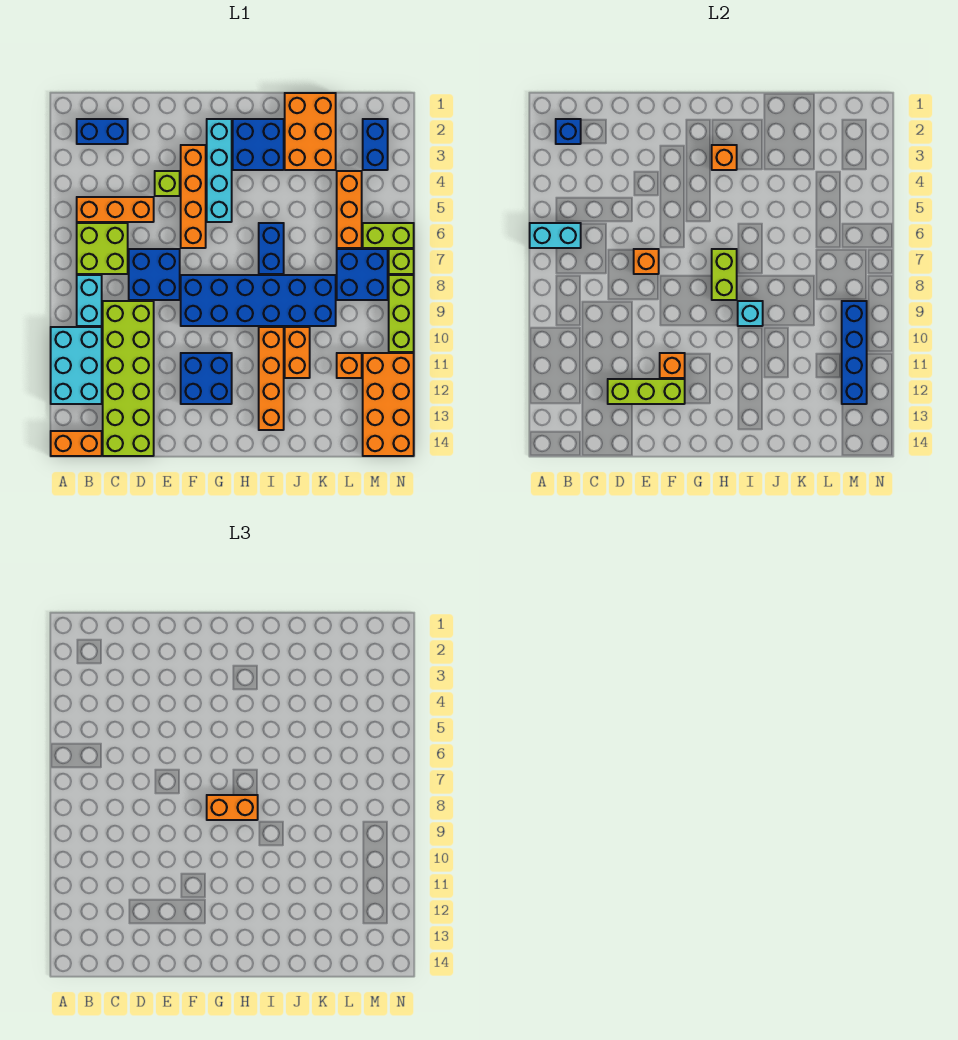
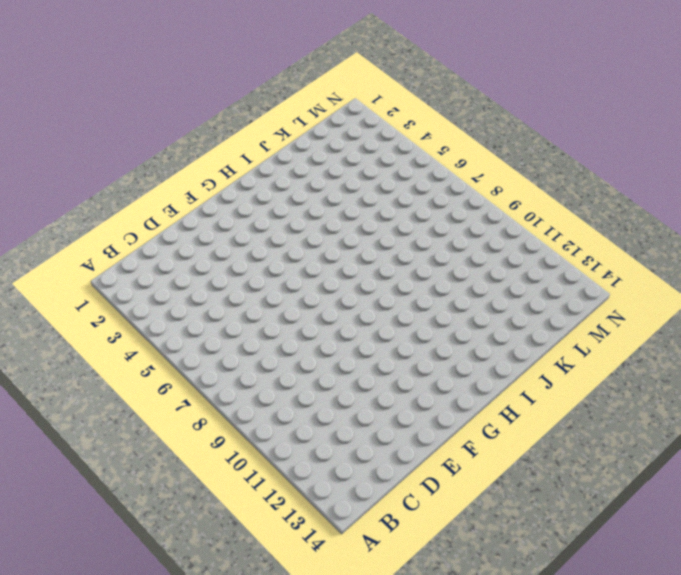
none -> cyan 2x3 brick [51,327,102,404]
none -> orange 1x2 brick [51,431,102,456]
none -> blue 1x2 brick [77,119,128,144]
none -> orange 1x3 brick [77,197,154,222]

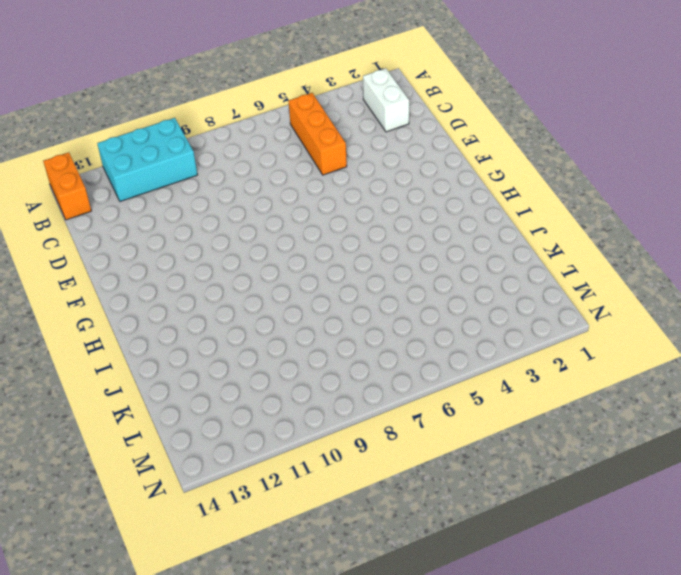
white 1x2 brick [363,68,409,132] -> blue 1x2 brick [77,119,128,144]
none -> lime 2x2 brick [77,223,128,274]
none -> cyan 1x2 brick [77,275,102,326]
none -> lime 2x6 brick [103,301,154,456]
none -> blue 2x2 brick [129,249,180,300]

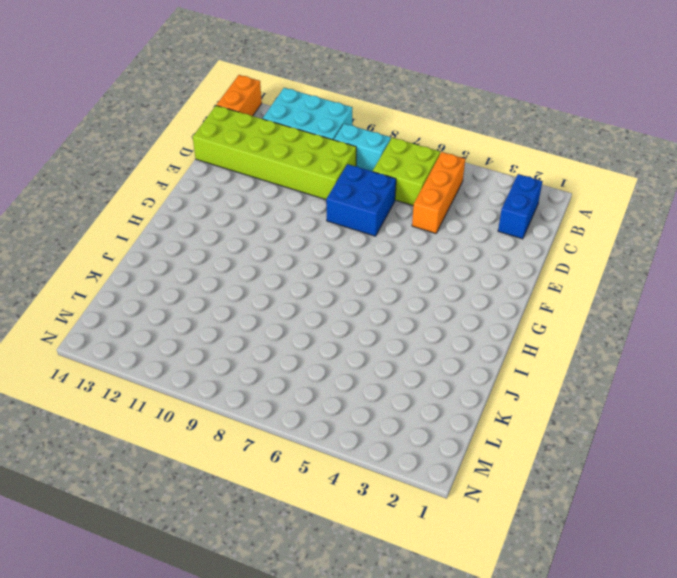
none -> lime 1x1 brick [155,171,180,196]
none -> orange 1x4 brick [181,145,206,248]
none -> blue 2x6 brick [181,275,336,326]
none -> blue 2x2 brick [181,353,232,404]

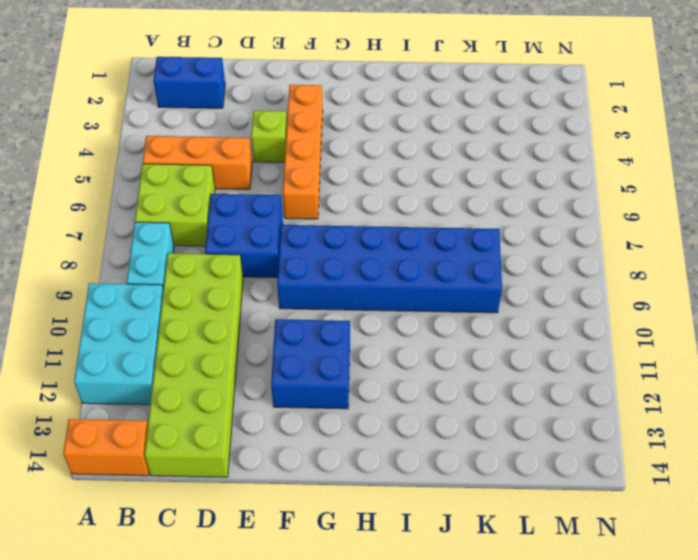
none -> cyan 1x4 brick [207,119,232,222]
none -> blue 2x2 brick [233,119,284,170]
none -> blue 1x2 brick [259,223,284,274]
none -> orange 1x4 brick [259,327,284,430]

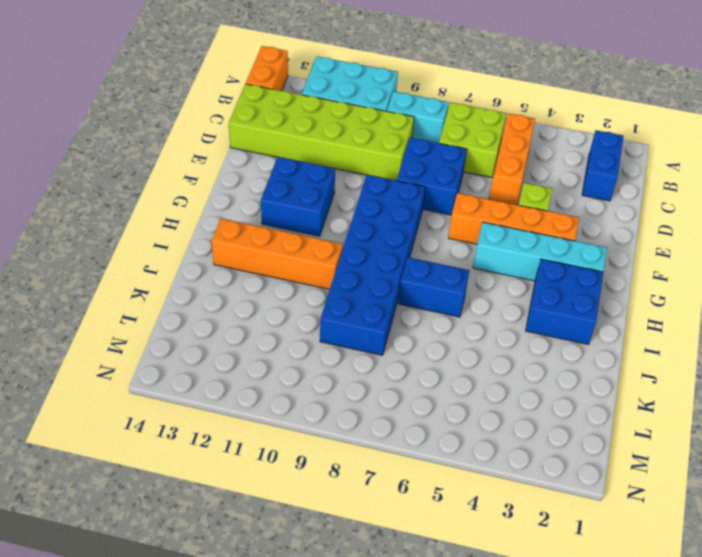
none -> orange 2x3 brick [285,93,336,170]
none -> orange 1x2 brick [285,327,310,378]
none -> orange 1x3 brick [337,171,362,248]
none -> blue 2x2 brick [337,249,388,300]

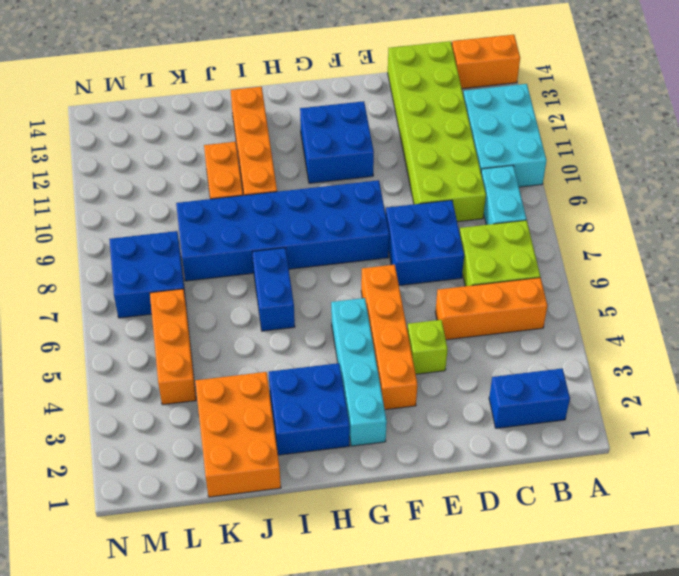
none -> orange 1x1 brick [337,353,362,378]
none -> blue 1x2 brick [363,119,388,170]
none -> lime 1x2 brick [363,223,414,248]
none -> orange 2x4 brick [363,353,414,456]

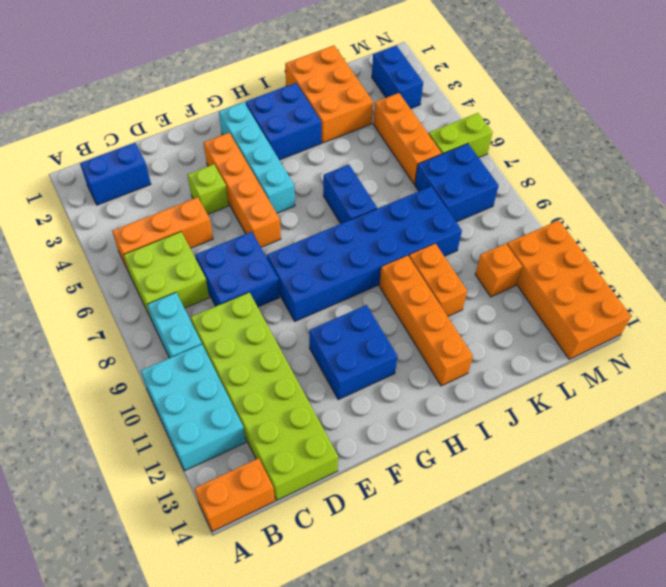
none -> lime 1x1 brick [389,249,414,274]
none -> lime 1x3 brick [389,275,414,352]
none -> cyan 1x2 brick [530,223,581,248]
none -> blue 1x1 brick [556,119,581,144]

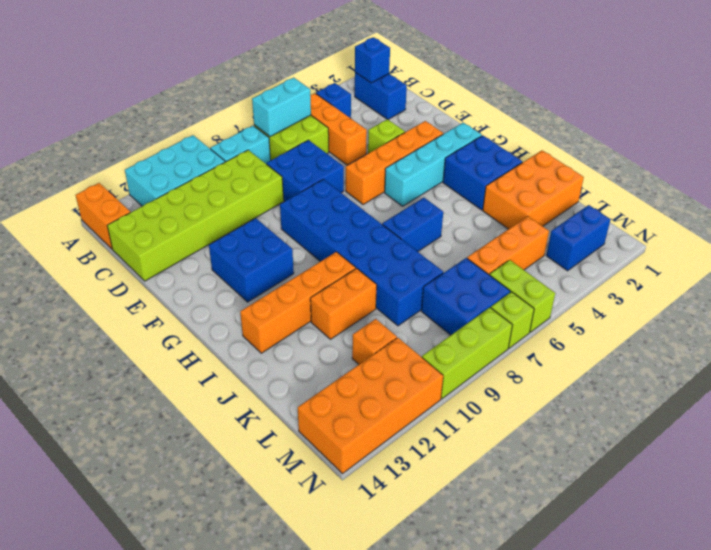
blue 1x1 brick [316,83,351,118] -> none
cyan 1x2 brick [252,78,311,137] -> cyan 1x2 brick turned to [530,223,581,248]
none -> lime 1x3 brick [608,379,685,404]
none -> orange 1x1 brick [634,249,659,274]
none -> orange 1x1 brick [660,353,685,378]
none -> orange 1x1 brick [712,145,737,170]

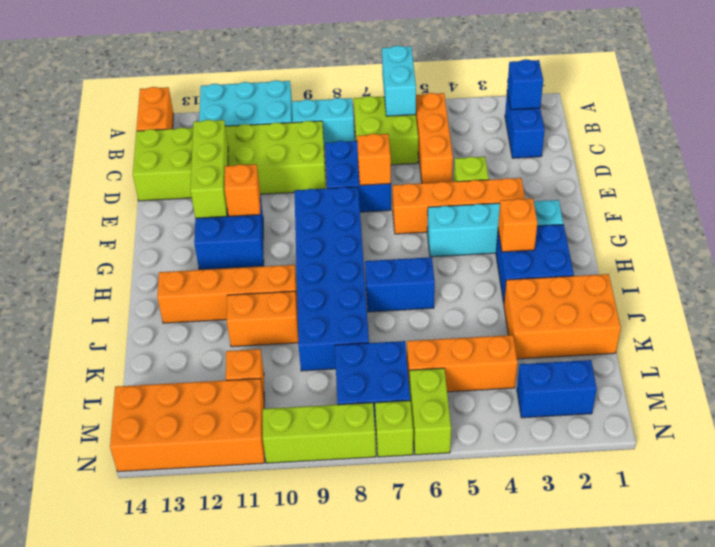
none -> lime 1x2 brick [712,249,737,300]
none -> cyan 1x1 brick [738,301,763,326]
none -> blue 1x4 brick [842,301,867,404]
none -> orange 1x2 brick [207,795,258,820]

